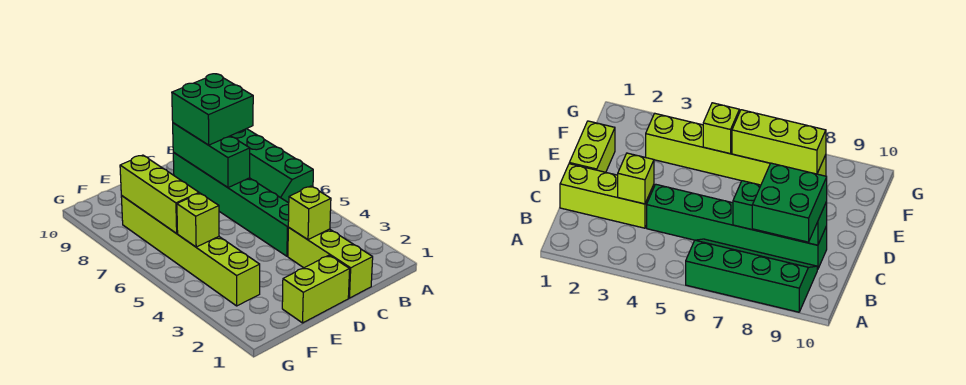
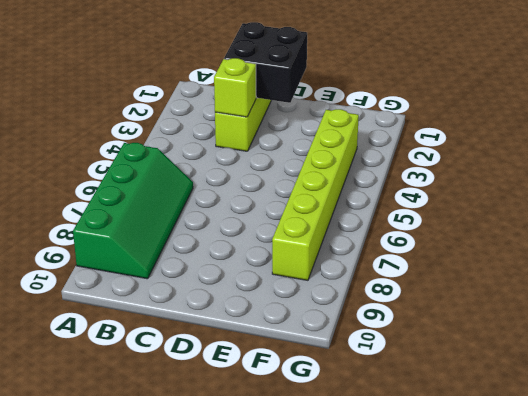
black 2x2 brick [224,22,307,103] -> none
none -> green 1x6 brick [173,153,289,256]
none -> lime 1x2 brick [282,255,350,323]

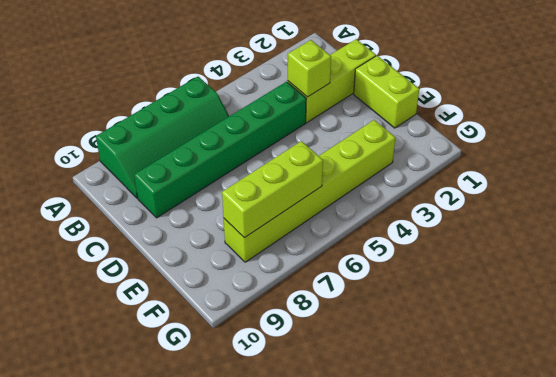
none -> green 1x3 brick [173,123,250,188]
none -> lime 1x1 brick [177,193,219,247]

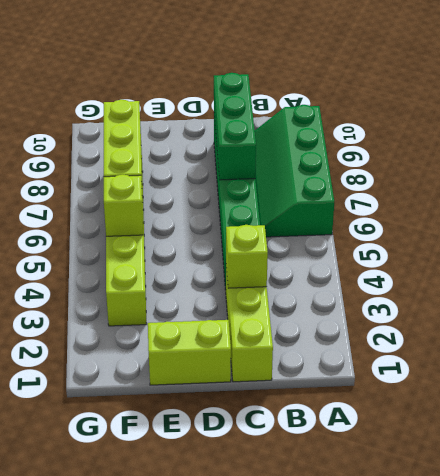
none -> green 2x2 brick [172,74,253,145]

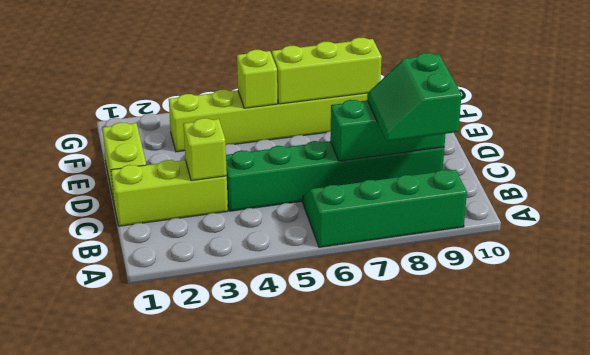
green 2x2 slope [367,53,462,141] -> green 2x2 brick [172,74,253,145]

